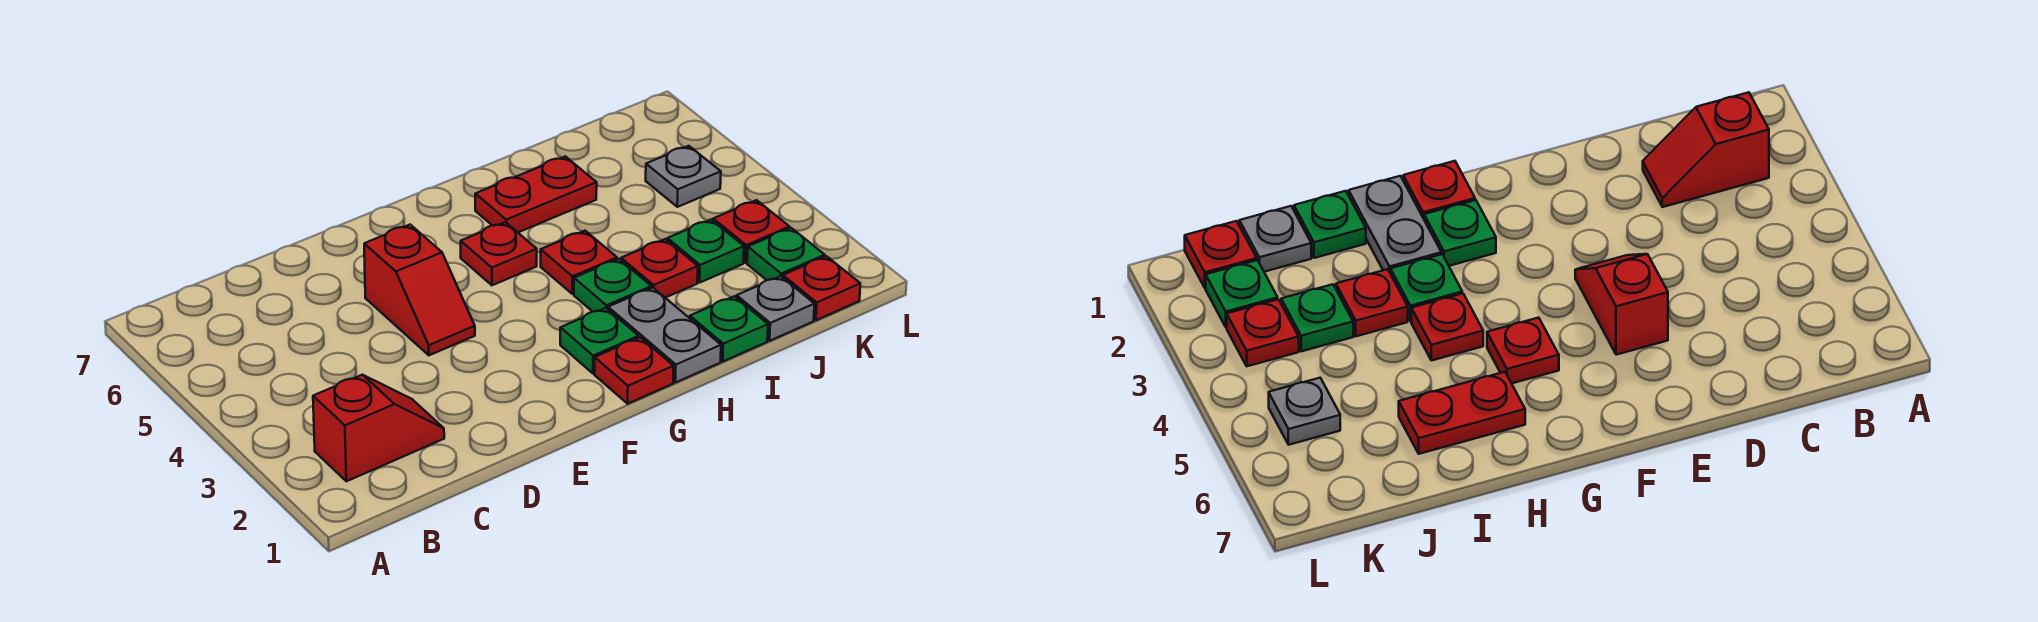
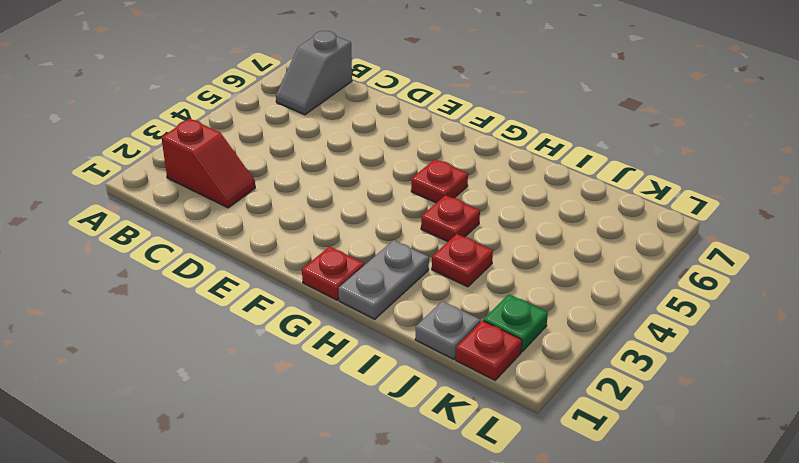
grey 1x2 slope [276,31,352,115] -> none
none -> red 1x2 slope [364,225,475,355]
none -> green 1x1 plate [560,308,639,373]
none -> green 1x1 plate [574,259,651,312]

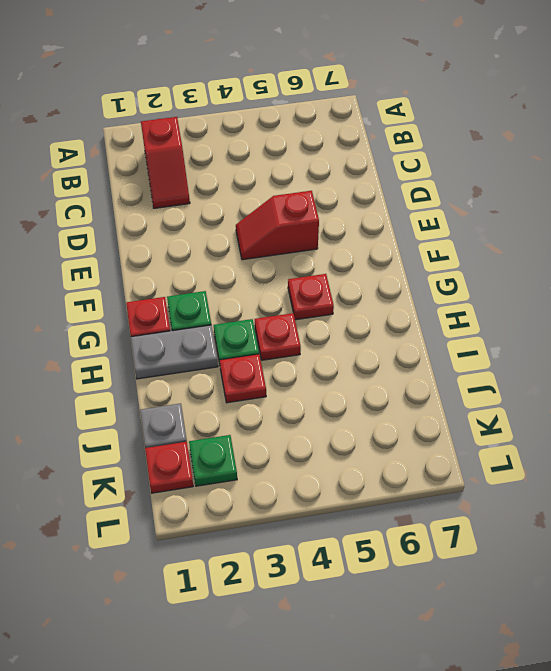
none -> red 1x2 plate [475,156,597,232]
none -> green 1x1 plate [690,296,768,361]
none -> green 1x1 plate [667,220,744,283]

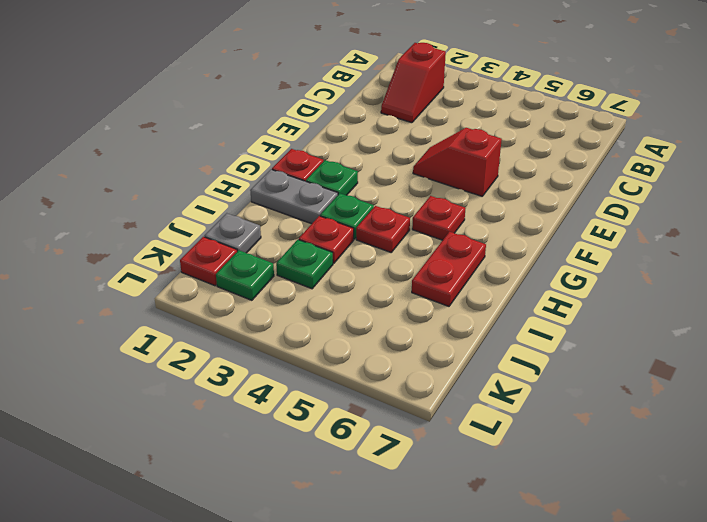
none -> green 1x1 plate [690,296,768,361]
none -> red 1x1 plate [713,200,790,263]
none -> grey 1x1 plate [646,146,721,207]

